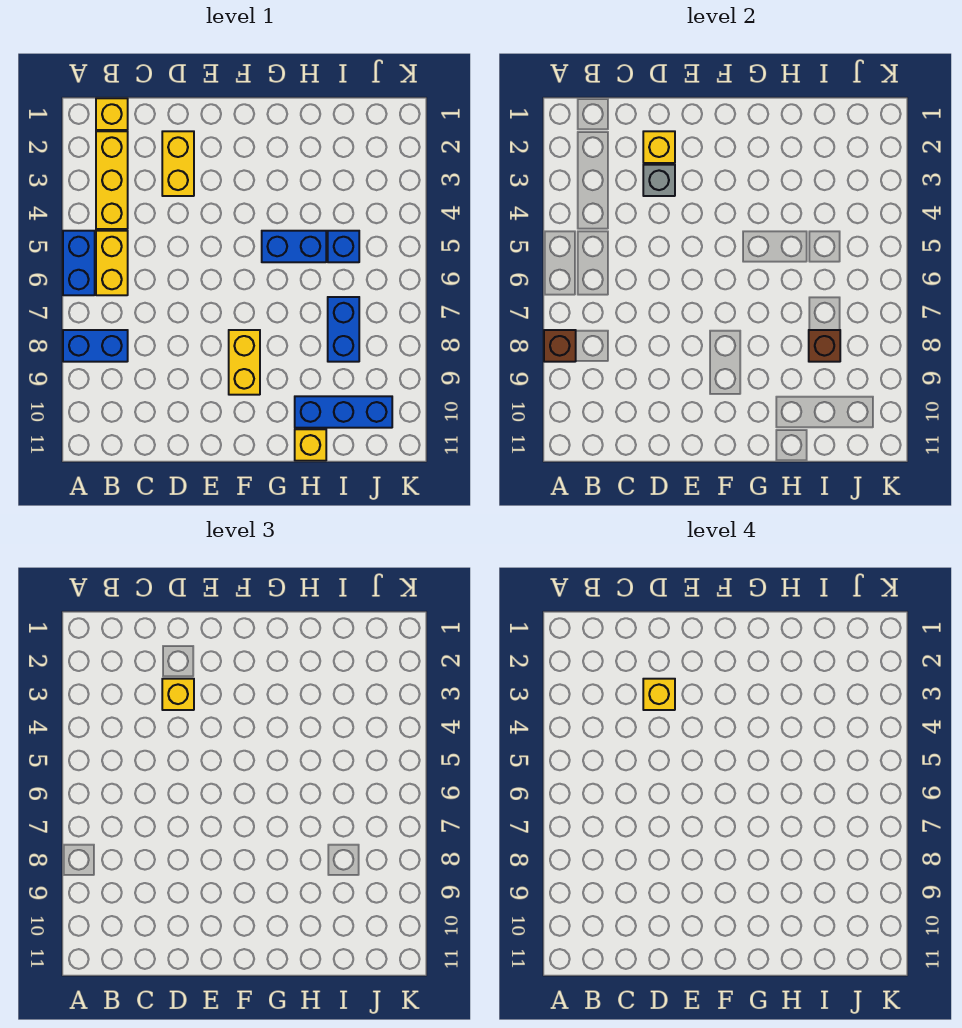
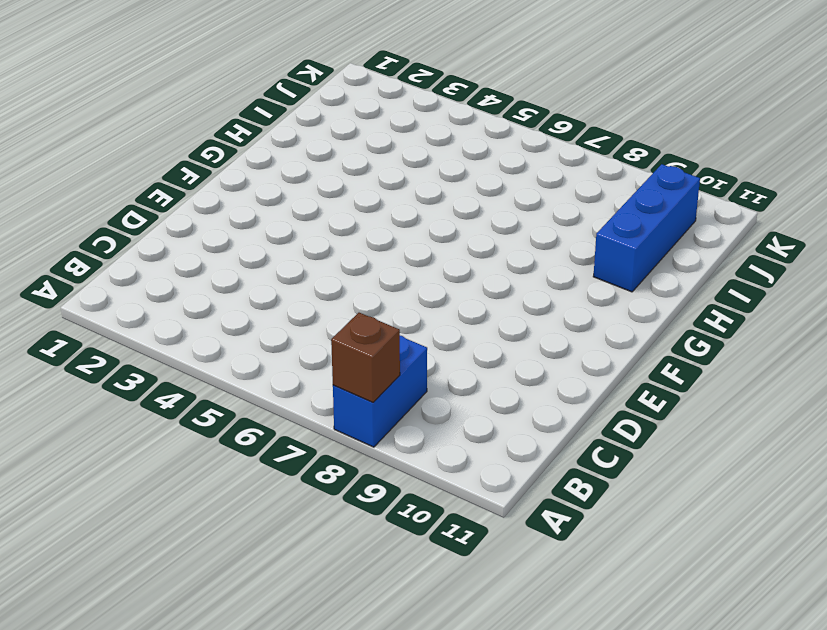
none -> blue 1x2 brick [63,231,95,295]
none -> yellow 1x1 brick [96,98,128,130]
none -> yellow 1x3 brick [96,131,128,229]

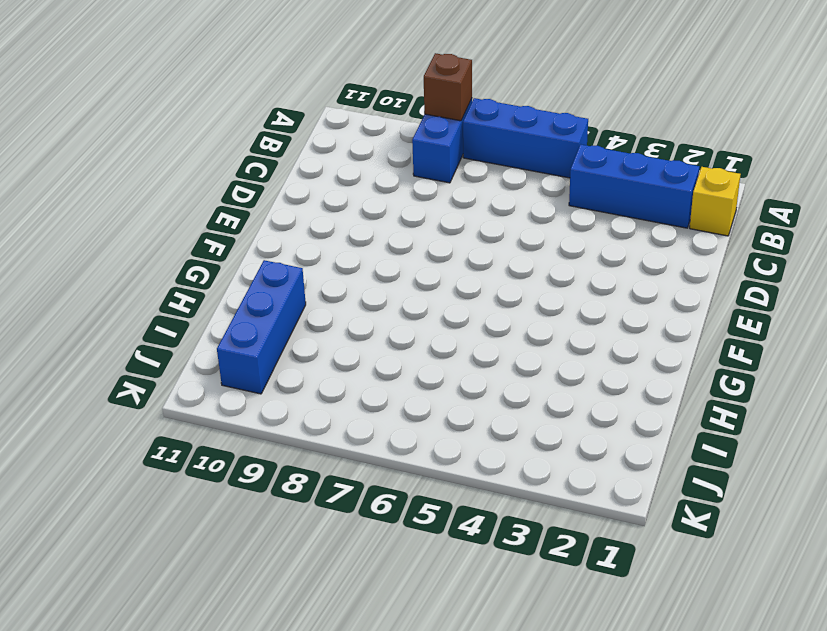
blue 1x3 brick [463,98,588,178] -> blue 1x2 brick [63,231,95,295]
blue 1x3 brick [569,144,699,228] -> yellow 1x3 brick [96,131,128,229]
none -> yellow 1x2 brick [96,231,128,295]
none -> yellow 1x2 brick [162,131,194,196]
none -> yellow 1x2 brick [229,330,260,395]

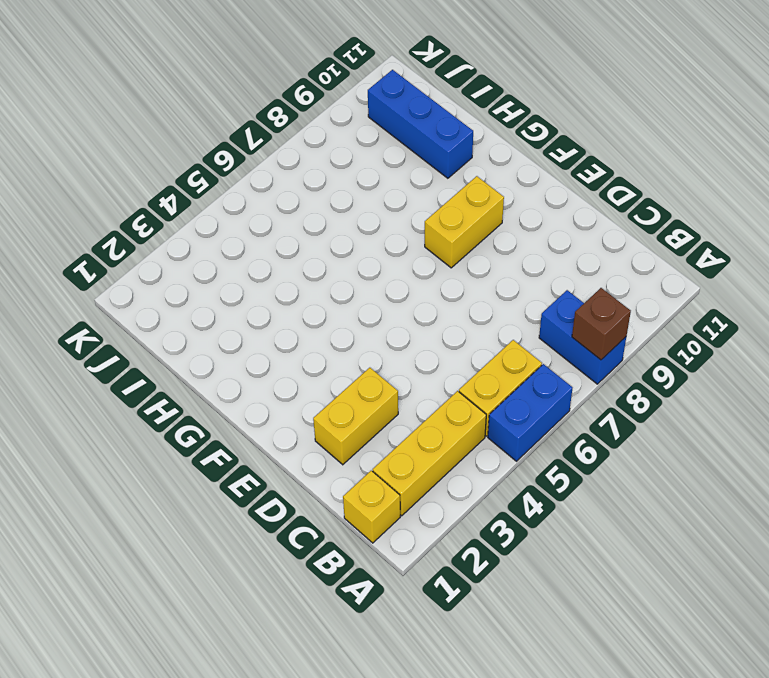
none -> blue 1x2 brick [262,231,326,262]
none -> yellow 1x1 brick [295,429,326,461]
none -> blue 1x1 brick [328,231,359,262]

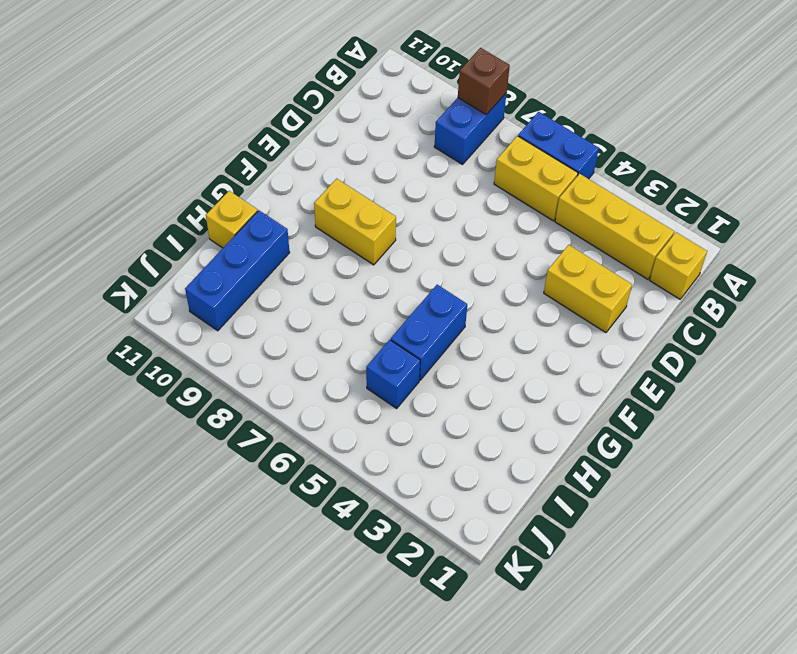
none -> blue 1x2 brick [328,297,359,362]
none -> yellow 1x1 brick [643,131,675,163]
none -> grey 1x1 brick [643,165,675,196]

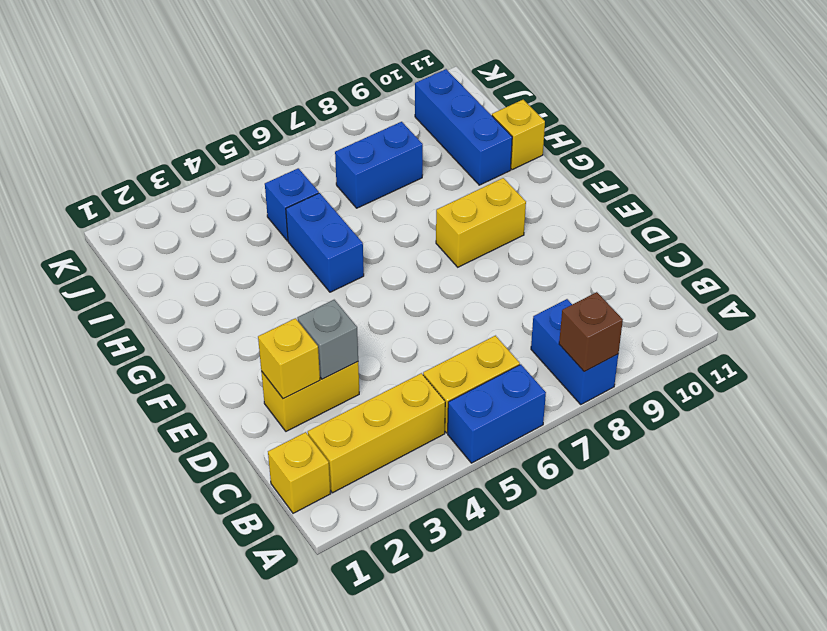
none -> brown 1x1 brick [809,330,840,362]
none -> yellow 1x1 brick [162,679,194,710]
none -> yellow 1x1 brick [643,679,675,710]

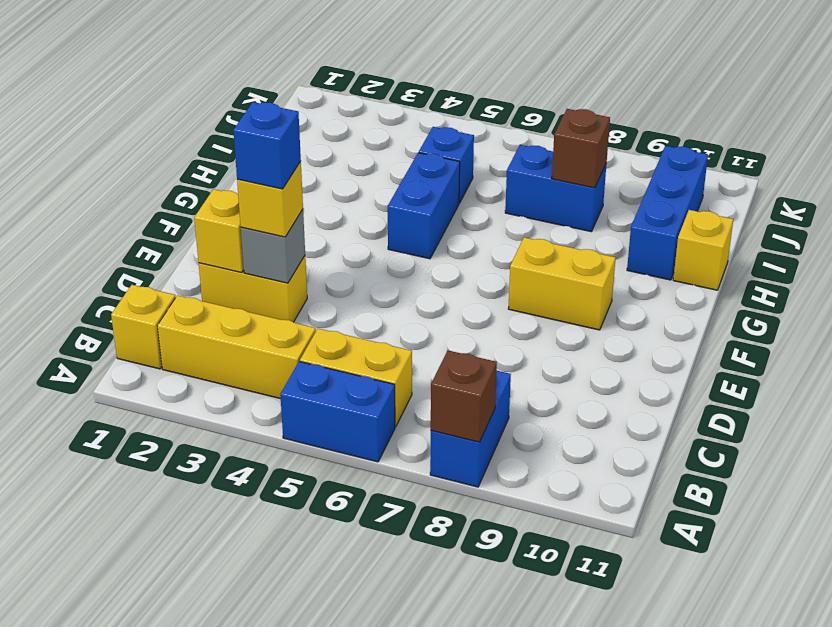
blue 1x1 brick [233,102,301,189] -> yellow 1x1 brick [643,679,675,710]

